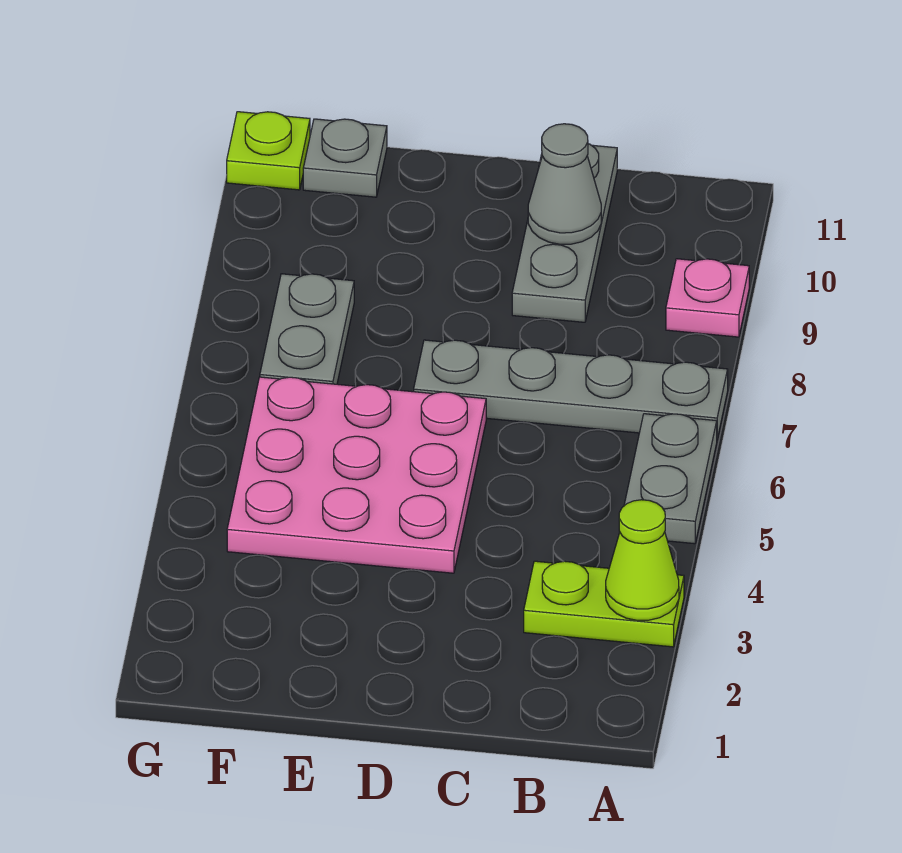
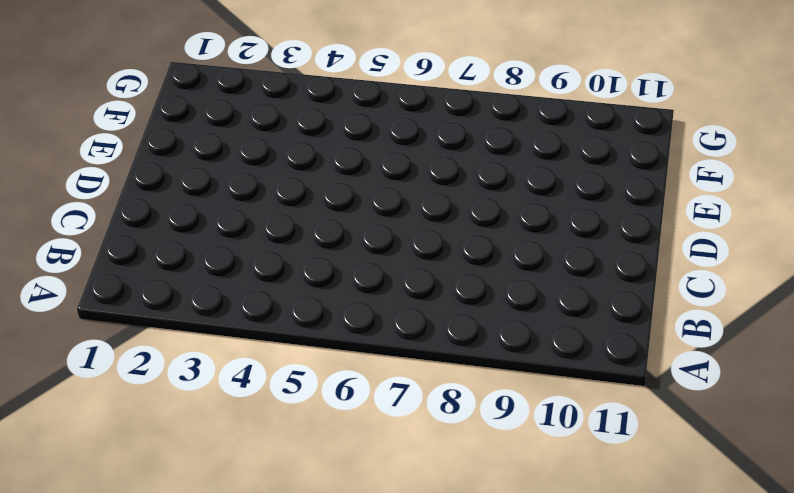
none -> lime 1x2 plate [524,561,684,647]
none -> grey 1x2 plate [624,414,717,544]

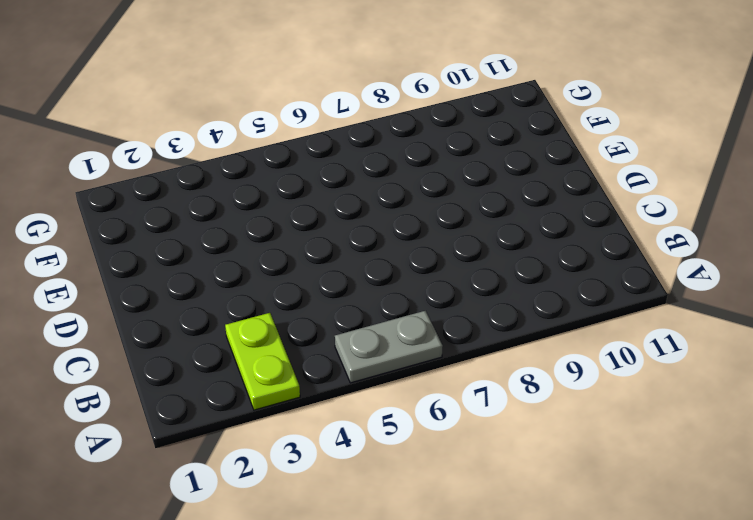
none -> grey 1x4 plate [414,340,728,439]
none -> pink 1x1 plate [666,259,749,337]

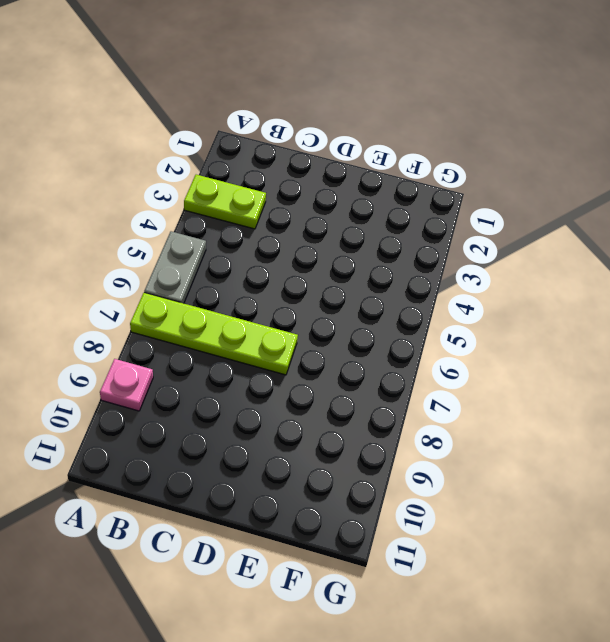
lime 1x4 plate [130,293,298,375] -> grey 1x4 plate [414,340,728,439]
none -> grey 1x3 plate [512,144,617,322]
none -> pink 3x3 plate [227,377,486,573]

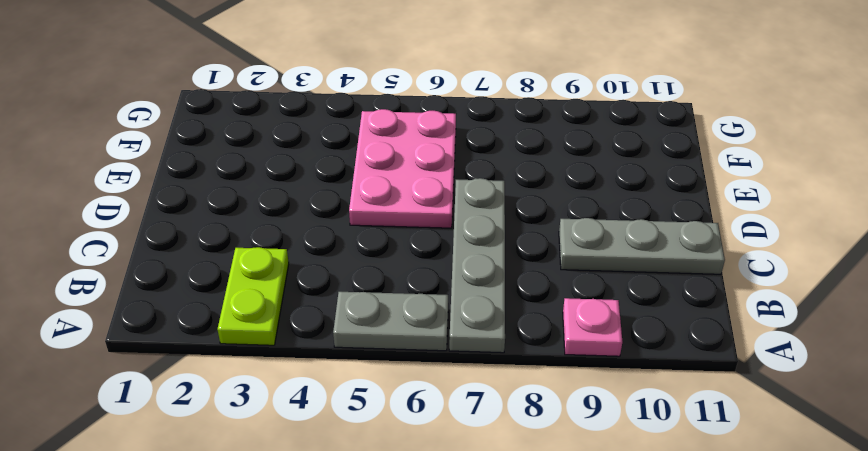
pink 2x3 plate [349,109,456,228] -> pink 3x3 plate [227,377,486,573]
none -> grey 1x2 plate [260,274,354,384]
none -> grey 1x1 plate [303,119,387,197]

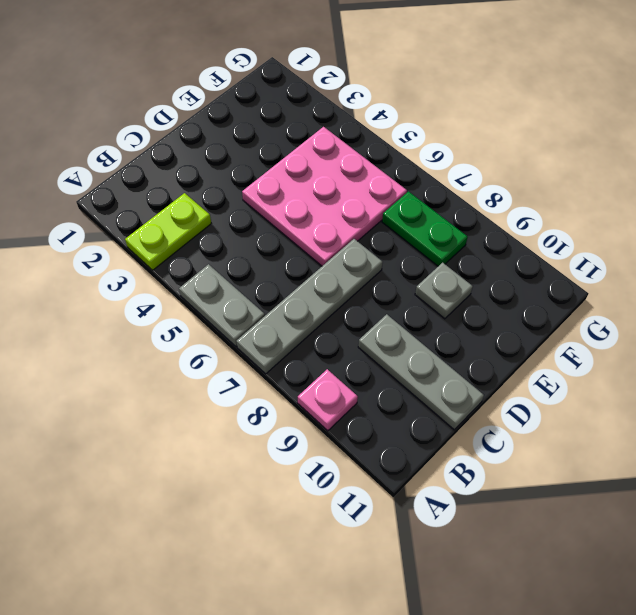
grey 1x1 plate [415,263,473,319] -> grey 1x1 plate moved to [303,119,387,197]
green 1x2 plate [382,192,468,266] -> grey 1x2 plate [260,274,354,384]
none -> lime 1x1 plate [227,112,310,190]
none -> lime 1x1 cone [606,500,679,620]

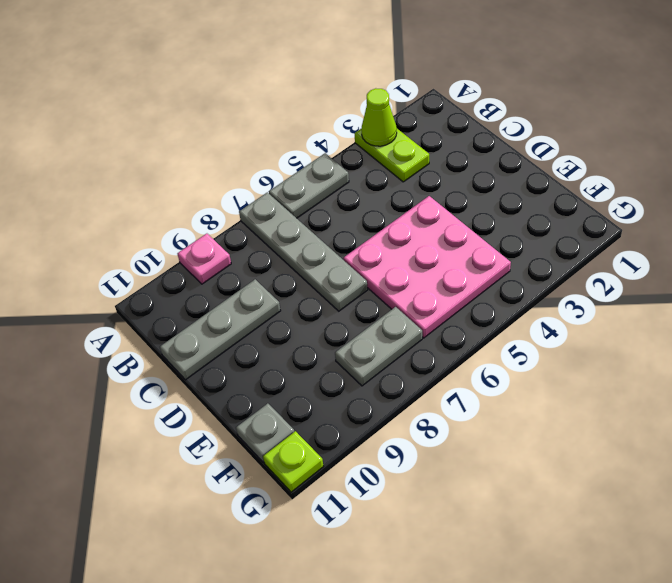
none -> grey 1x1 cone [528,124,601,244]

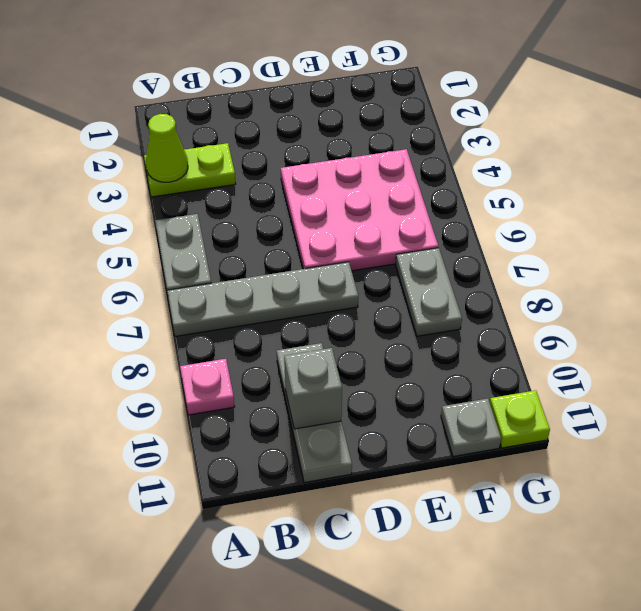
grey 1x1 brick [284,348,342,429] -> grey 1x1 cone [528,124,601,244]

